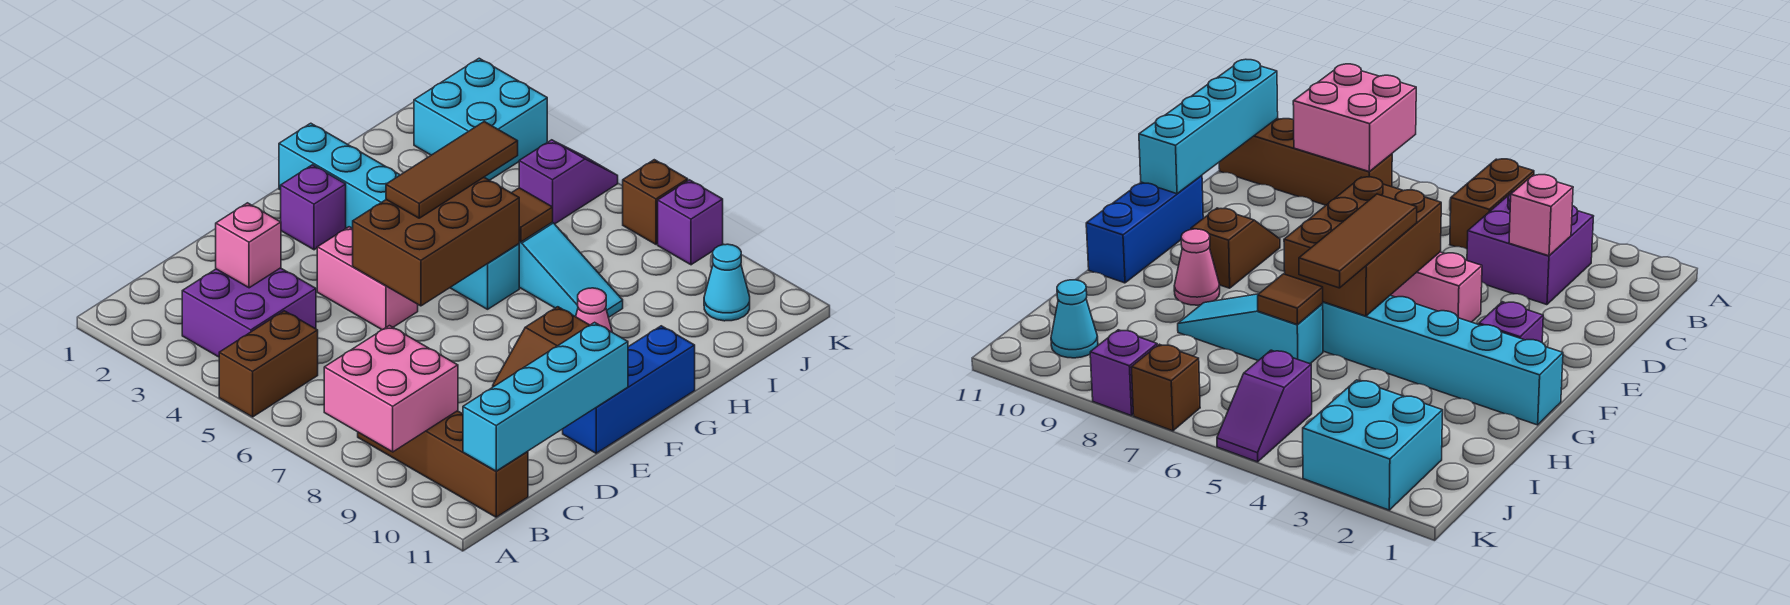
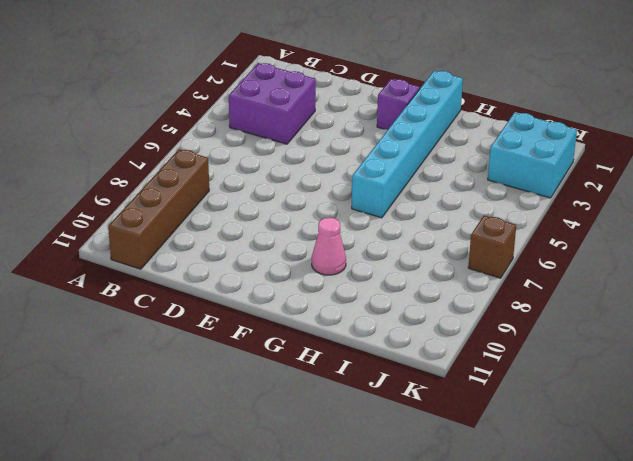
none -> brown 1x2 brick [219,311,318,417]
none -> pink 1x2 brick [317,227,418,330]
none -> brown 1x2 slope [493,307,589,387]

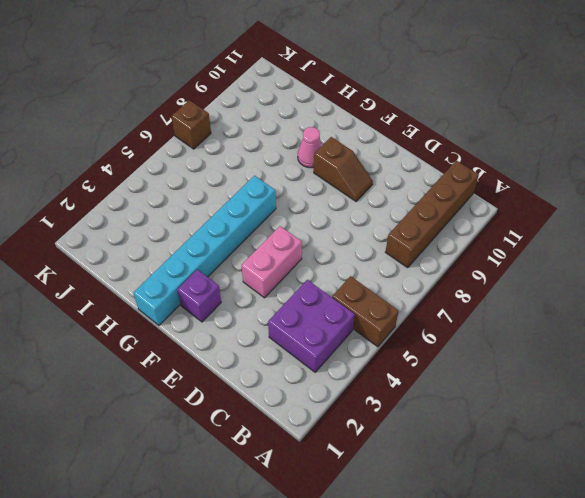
none -> blue 1x3 brick [563,326,695,453]
none -> cyan 1x3 slope [519,222,623,317]
none -> cyan 2x2 brick [414,58,547,180]

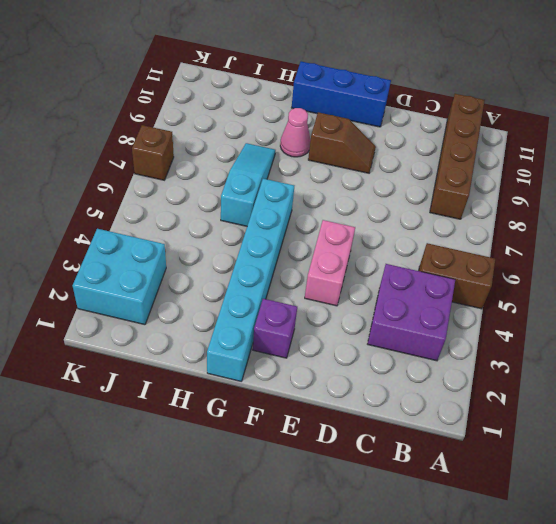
none -> purple 1x2 slope [519,140,618,224]
none -> cyan 1x1 cone [704,244,750,321]
none -> purple 1x1 brick [658,180,723,265]

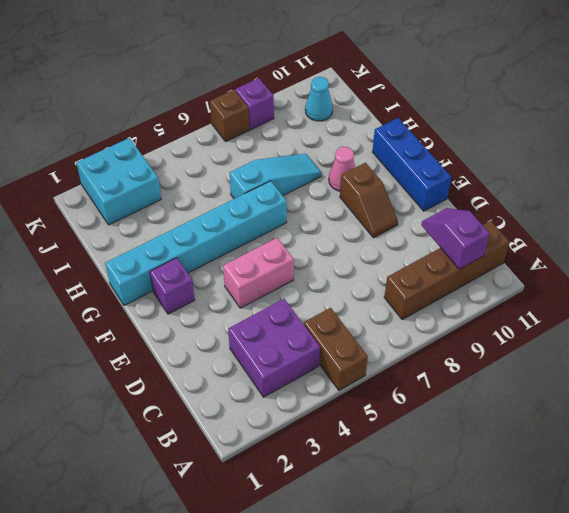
purple 1x2 slope [421,208,490,269] -> purple 1x2 slope moved to [519,140,618,224]
none -> pink 2x2 brick [324,326,458,452]
none -> cyan 1x4 brick [463,322,628,471]
none -> pink 1x1 brick [216,203,281,288]

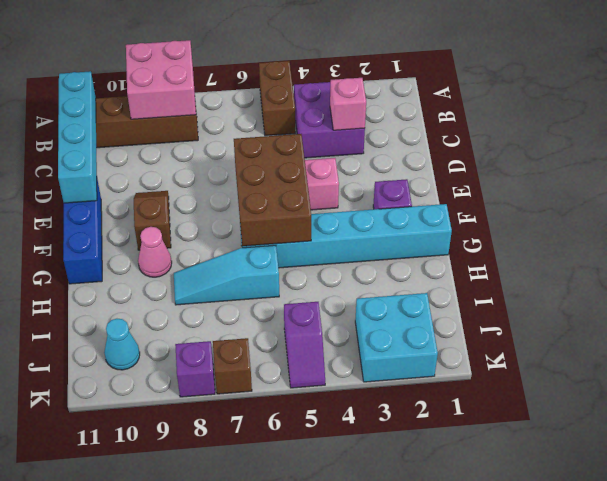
none -> brown 1x1 tile [512,188,553,242]
none -> brown 1x3 tile [386,122,518,218]

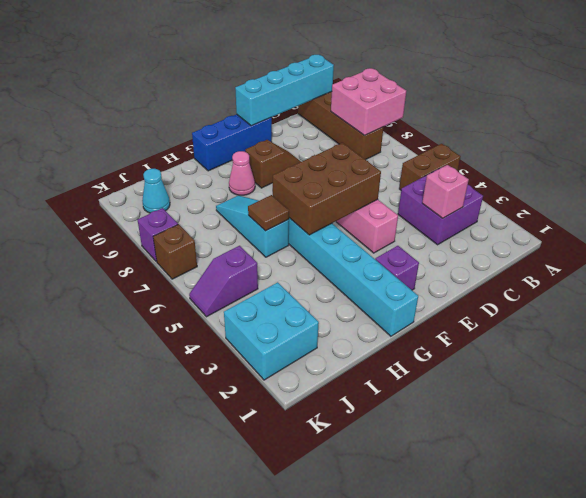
none -> brown 1x3 tile [386,122,518,218]

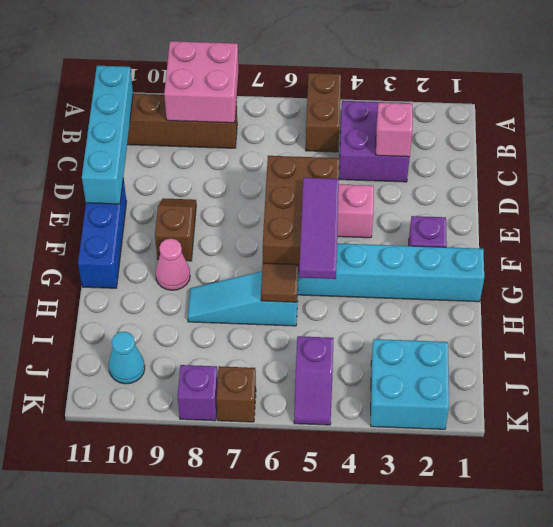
purple 1x3 tile [299,178,339,279] -> brown 1x3 tile [386,122,518,218]

